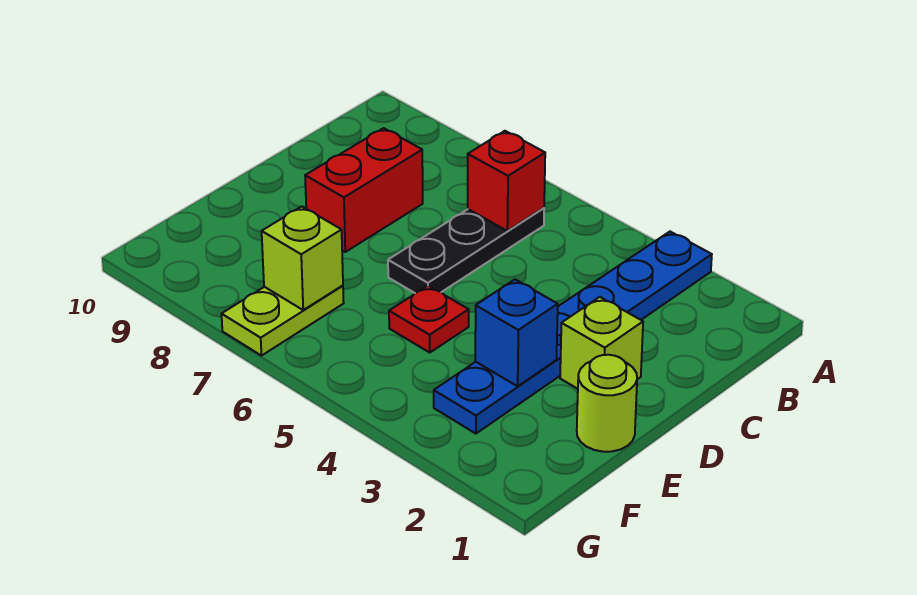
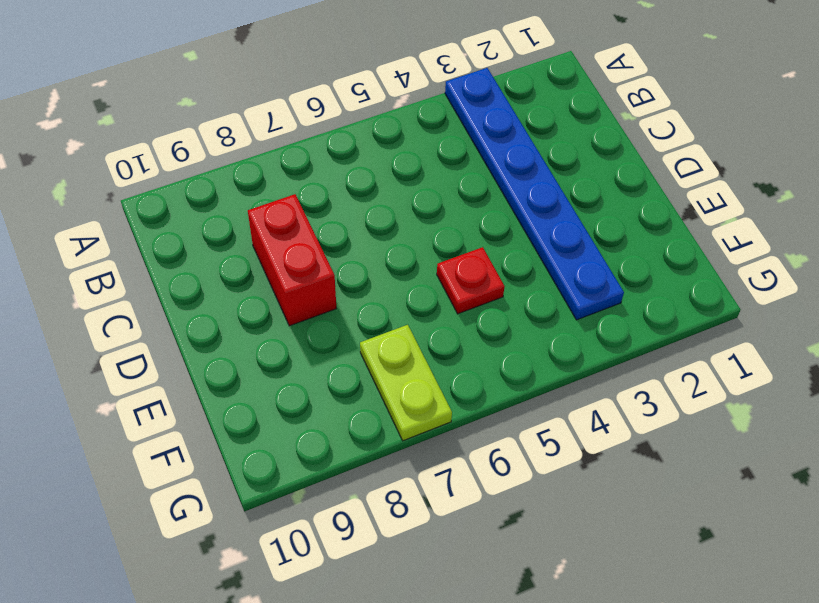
none -> black 1x3 plate [388,208,544,293]
none -> lime 1x1 brick [560,297,643,389]

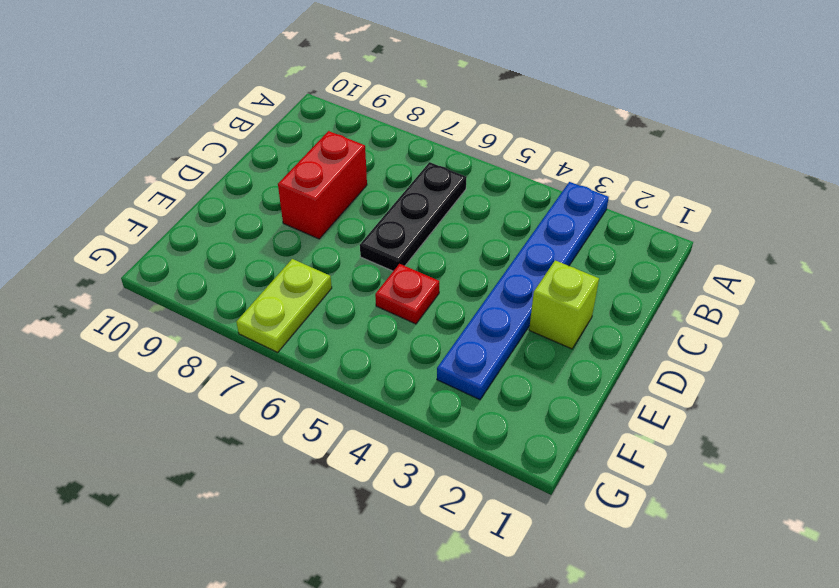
none -> lime 1x1 round brick [577,355,637,452]
none -> red 1x1 brick [468,131,545,231]

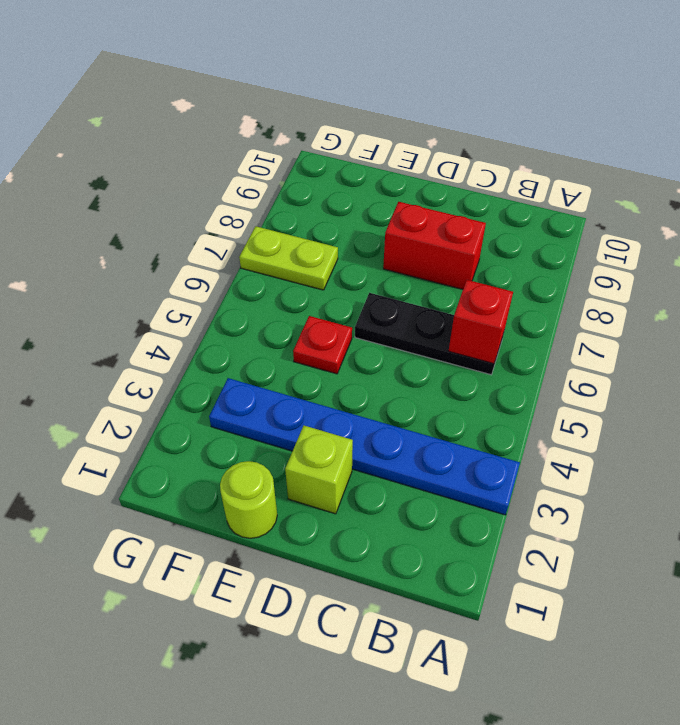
none -> blue 1x1 brick [475,280,558,386]
none -> lime 1x1 brick [262,207,343,310]

